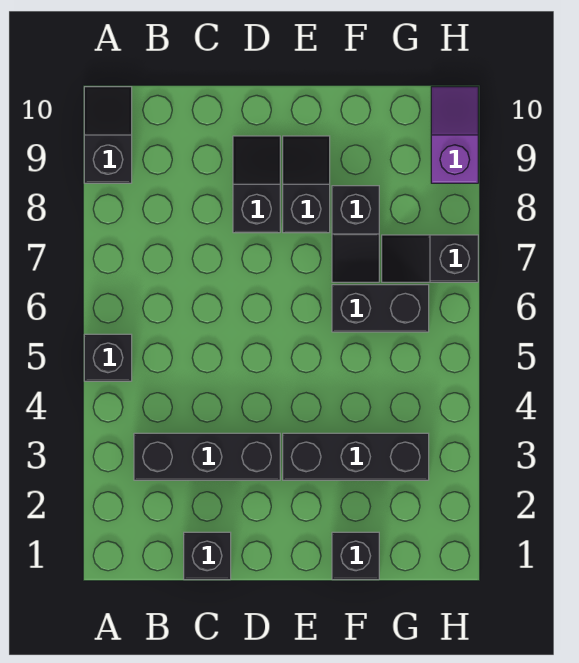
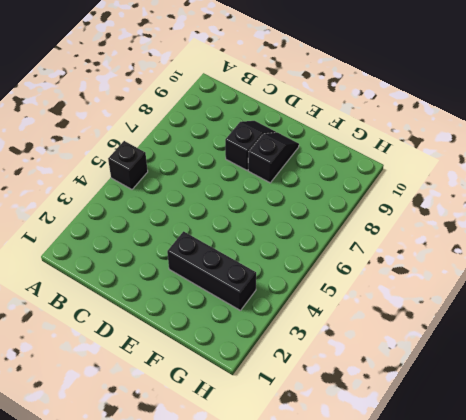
none -> black 1x2 slope [84,87,132,183]
none -> black 1x3 brick [134,433,280,480]
none -> black 1x1 brick [184,532,231,580]

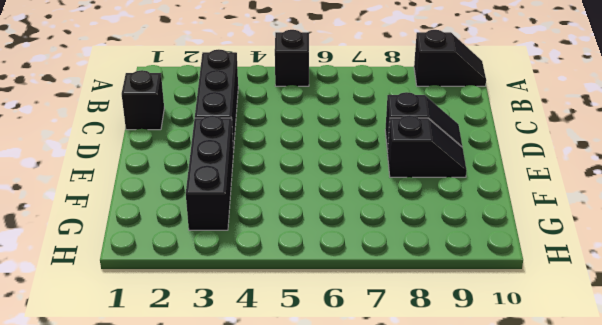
none -> black 1x1 brick [332,532,379,580]
none -> black 1x2 brick [332,285,429,332]
none -> black 1x2 slope [332,186,379,282]

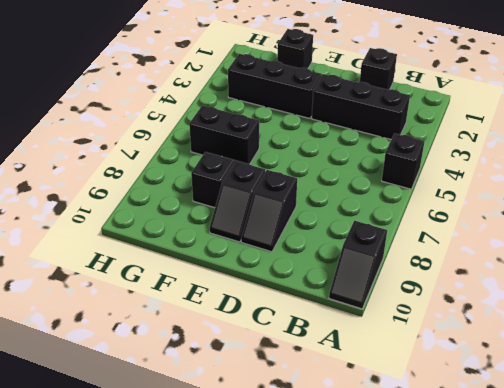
none -> black 1x2 slope [382,235,478,282]
none -> purple 1x2 slope [431,87,478,183]

